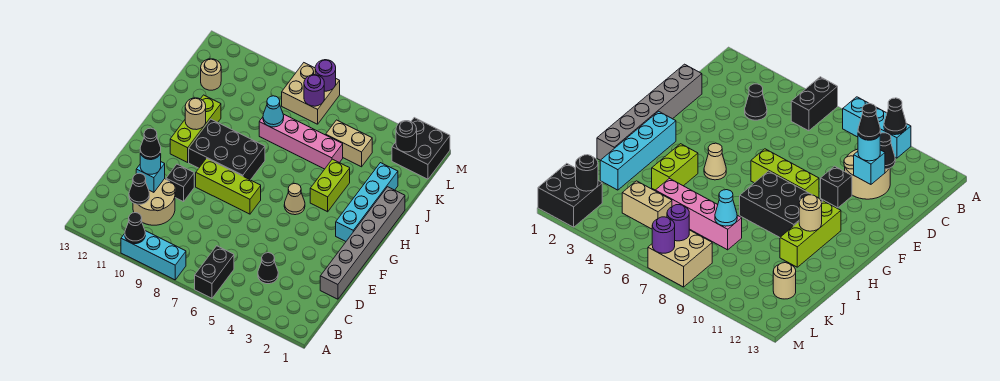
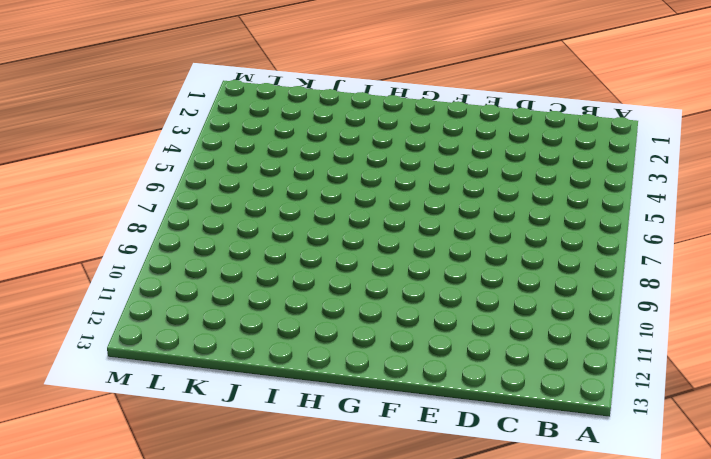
none -> black 1x2 brick [195,246,234,298]
none -> cyan 1x3 brick [121,231,186,280]
none -> black 1x1 cone [258,253,278,284]

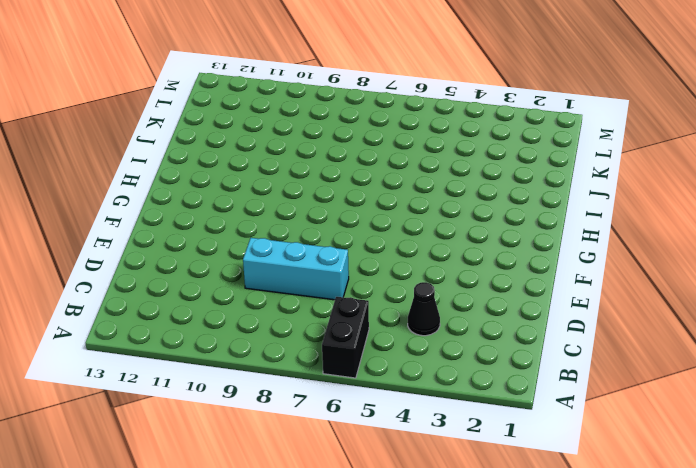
cyan 1x3 brick [243,238,349,300] -> cyan 1x3 brick moved to [121,231,186,280]
none -> tan 2x2 round brick [133,179,175,225]
none -> grey 1x6 brick [320,187,405,299]
none -> black 1x1 brick [166,164,194,202]

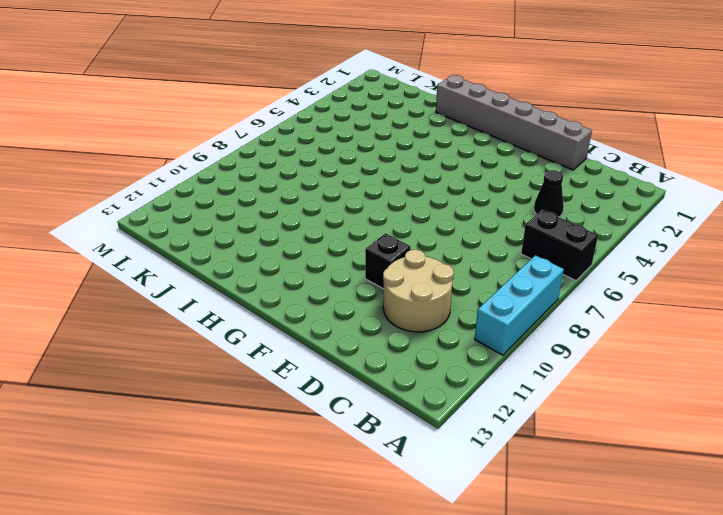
none -> lime 1x3 brick [196,158,261,214]
none -> cyan 1x4 brick [336,163,398,241]
none -> tan 1x1 cone [284,184,305,215]

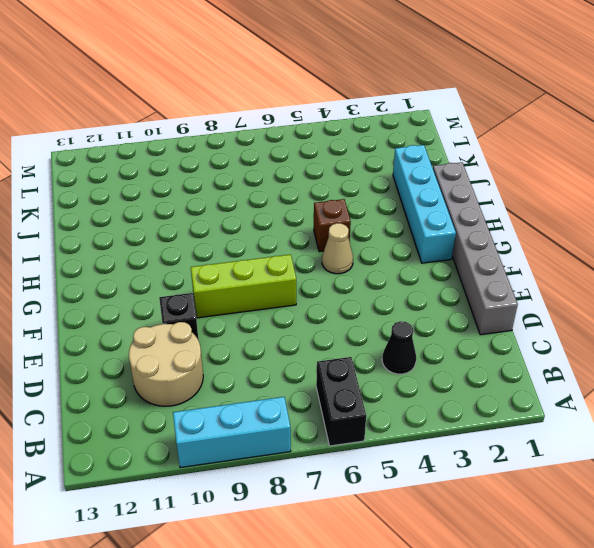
brown 1x1 brick [314,199,351,252] -> none
none -> black 2x3 brick [189,119,265,180]
none -> lime 1x3 brick [170,95,221,162]
none -> lime 1x2 brick [310,159,350,212]

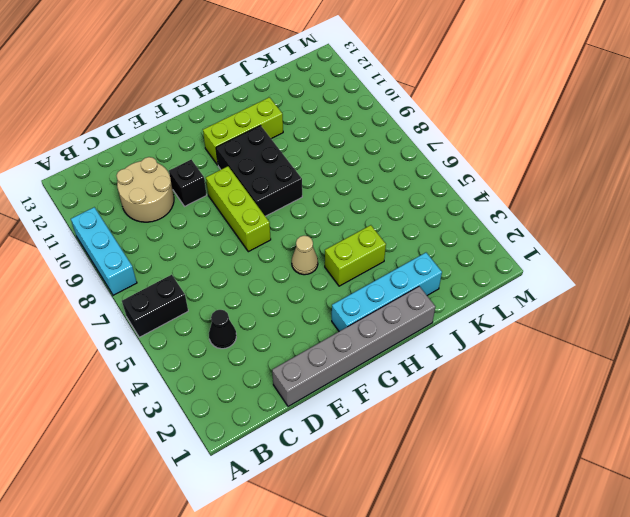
none -> pink 1x4 brick [259,114,343,169]
none -> tan 1x2 brick [326,120,372,167]
none -> tan 1x1 round brick [201,59,221,90]

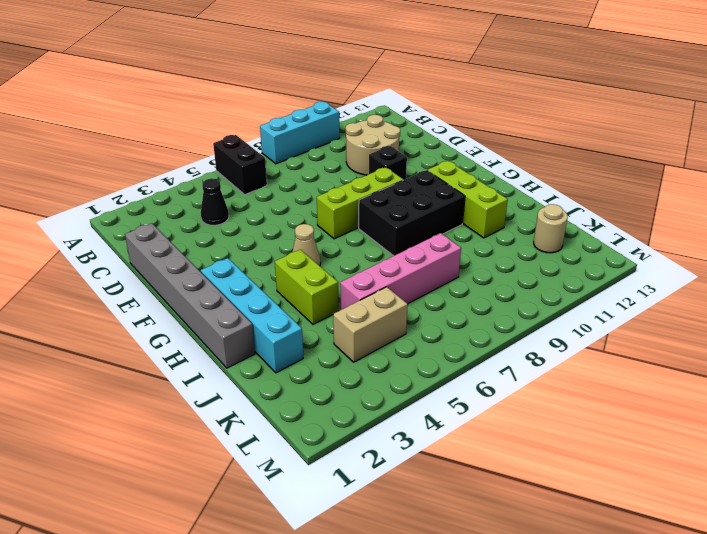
none -> black 2x2 brick [392,118,450,179]
none -> tan 2x2 brick [282,63,340,124]
none -> black 1x1 cone [125,213,145,244]

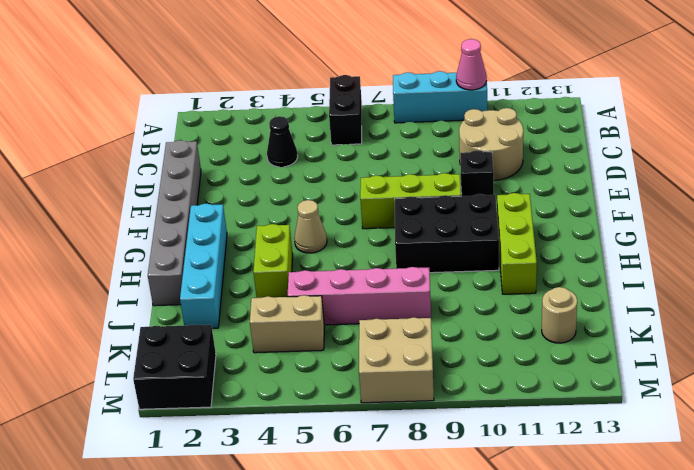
pink 1x1 cone [456,39,487,90] -> black 1x1 cone [125,213,145,244]
none -> black 1x1 cone [129,173,149,204]
none -> cyan 1x1 brick [136,162,165,192]
none -> tan 1x1 round brick [185,98,206,130]

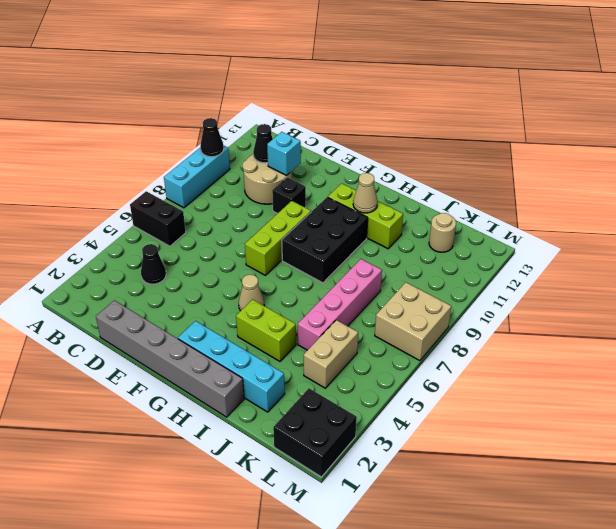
tan 1x1 cone [353,173,378,213] -> tan 1x1 round brick [185,98,206,130]
none -> cyan 1x1 cone [263,96,284,127]
none -> black 1x1 round brick [396,121,417,152]
none -> purple 1x1 round brick [304,75,324,106]

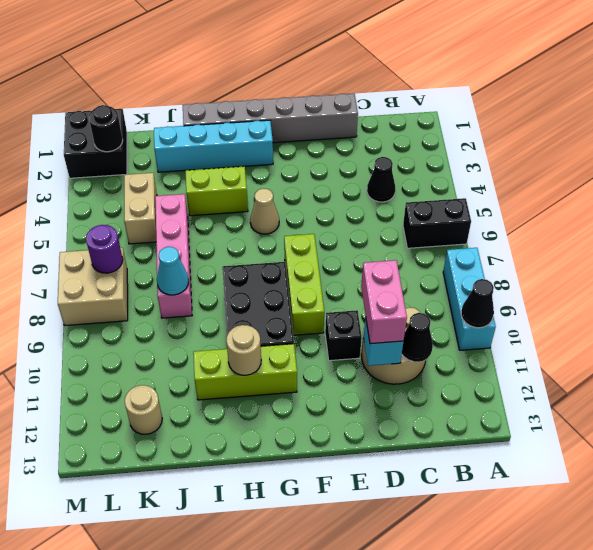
pink 1x2 brick [361,260,407,344] -> cyan 1x1 round brick [140,153,161,174]
none -> purple 1x1 round brick [315,60,336,91]
none -> black 1x1 cone [140,128,161,159]

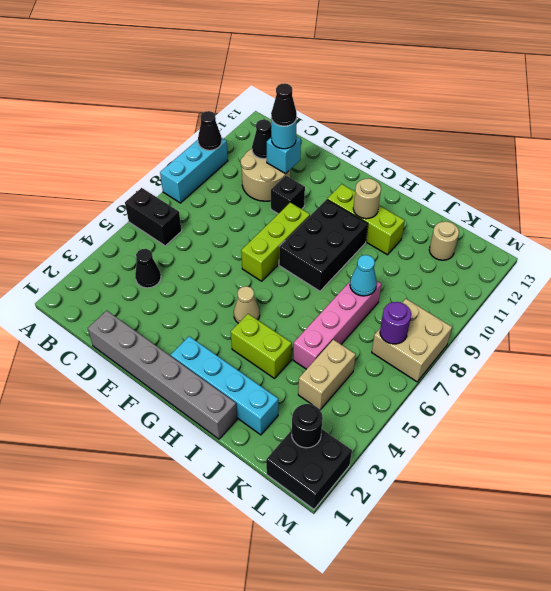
none -> purple 1x1 round brick [315,60,336,91]

